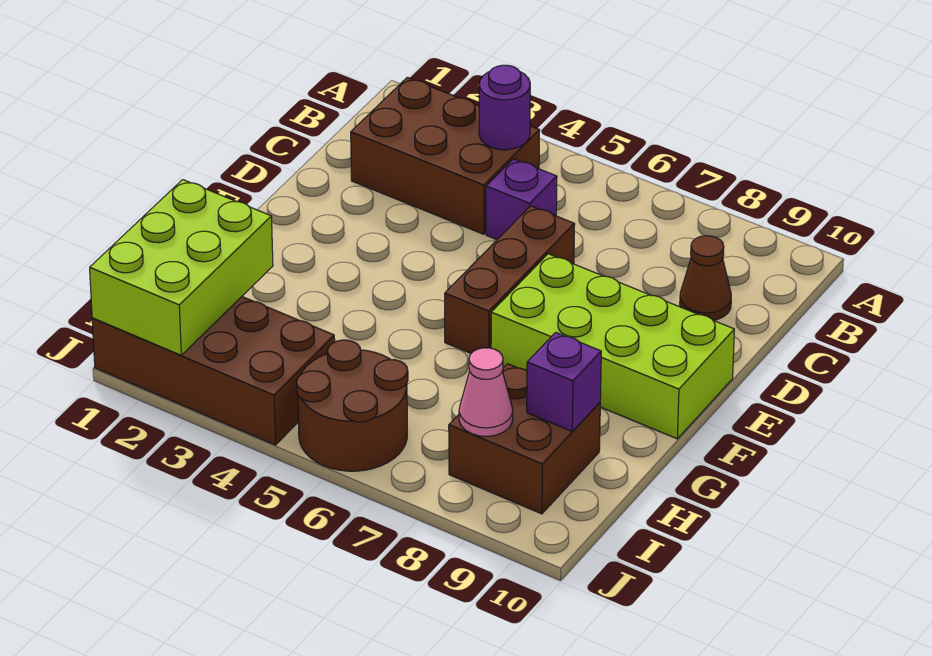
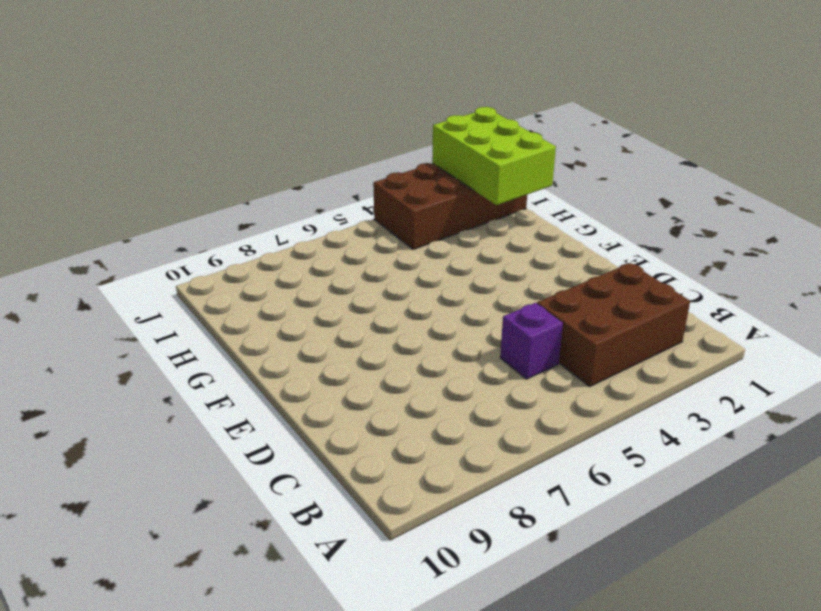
none -> brown 1x1 cone [680,236,731,321]
none -> brown 1x3 brick [445,206,575,353]
none -> lime 2x4 brick [491,254,734,439]

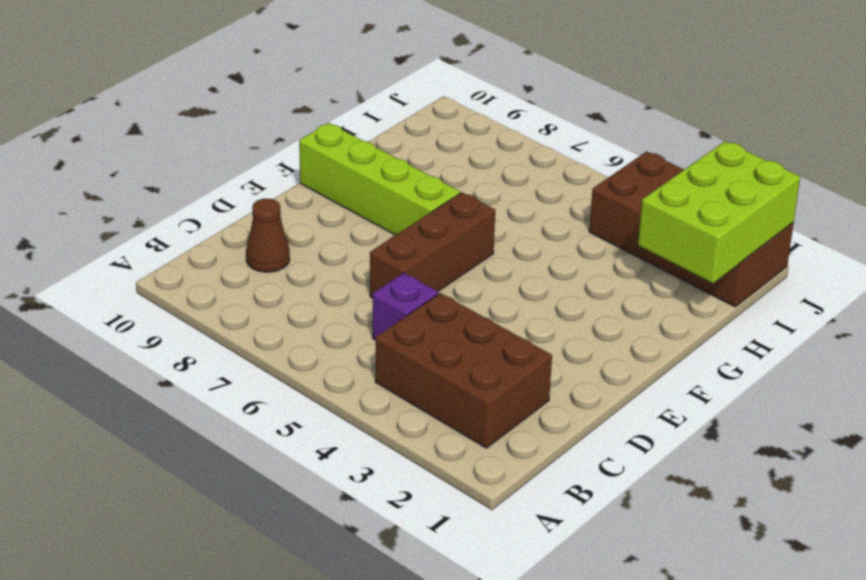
lime 1x4 brick [299,123,460,235] -> lime 2x4 brick [491,254,734,439]
none -> brown 2x2 brick [449,364,600,514]
none -> brown 2x2 round brick [296,340,408,471]
none -> purple 1x1 round brick [479,65,530,150]

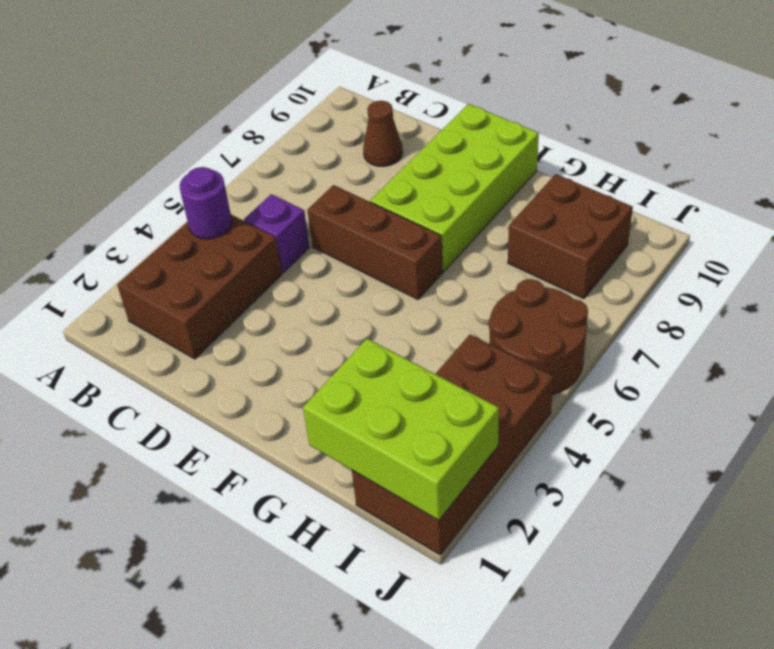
none -> purple 1x1 brick [527,332,601,432]
none -> pink 1x1 cone [459,348,513,436]

